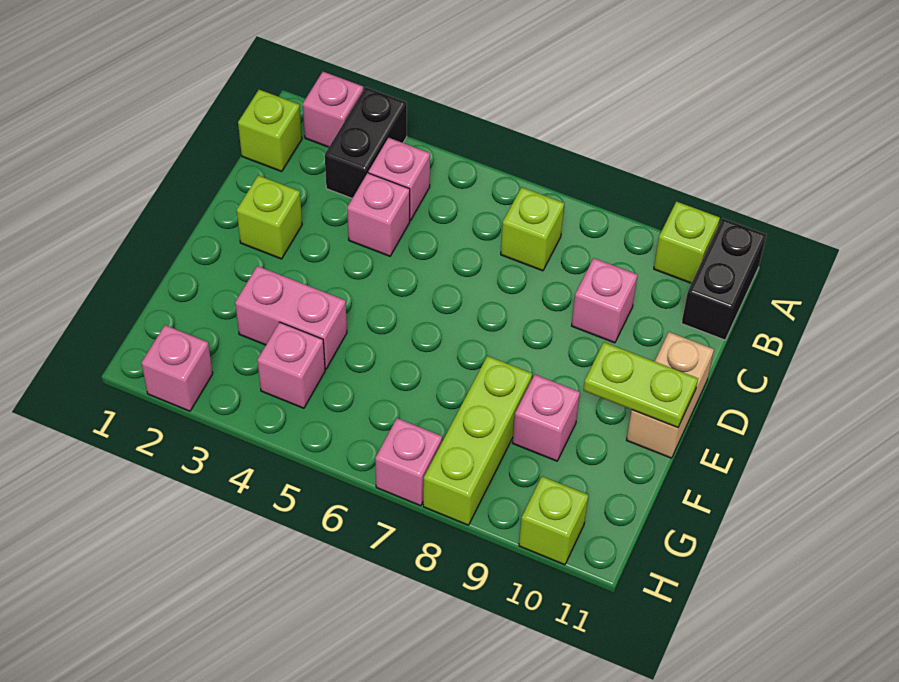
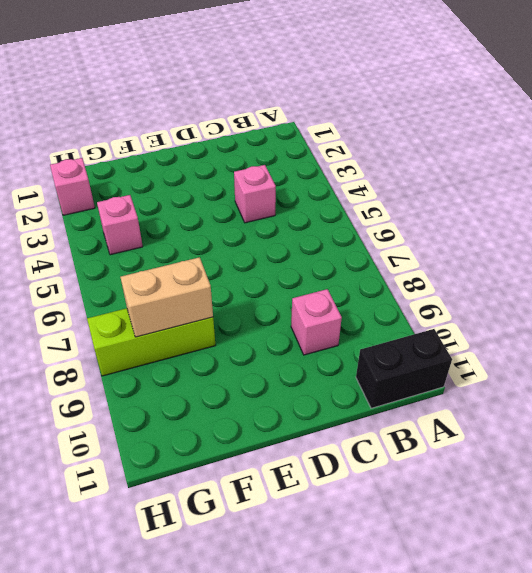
tan 1x2 brick [120,257,213,337] -> tan 1x2 brick moved to [627,332,714,458]
none -> pink 1x1 brick [303,72,363,147]
none -> black 1x2 brick [325,87,407,198]
none -> lime 1x1 brick [654,201,720,283]

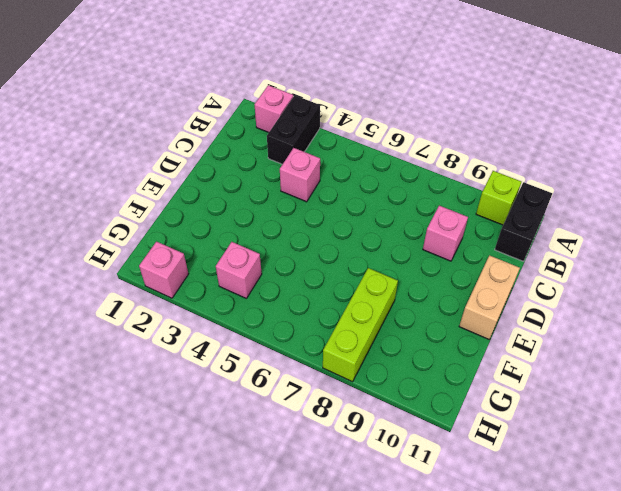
none -> lime 1x1 brick [238,90,302,172]
none -> pink 1x1 brick [369,138,430,221]
none -> lime 1x1 brick [501,187,564,271]

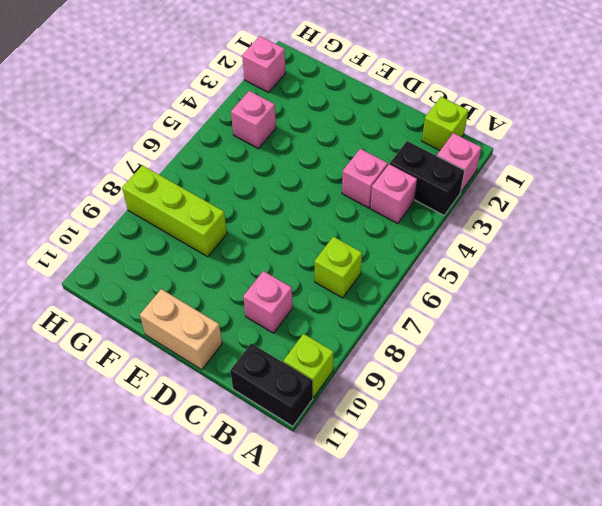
none -> lime 1x1 brick [237,175,302,259]
none -> pink 1x2 brick [235,266,347,369]
none -> pink 1x1 brick [513,375,580,461]

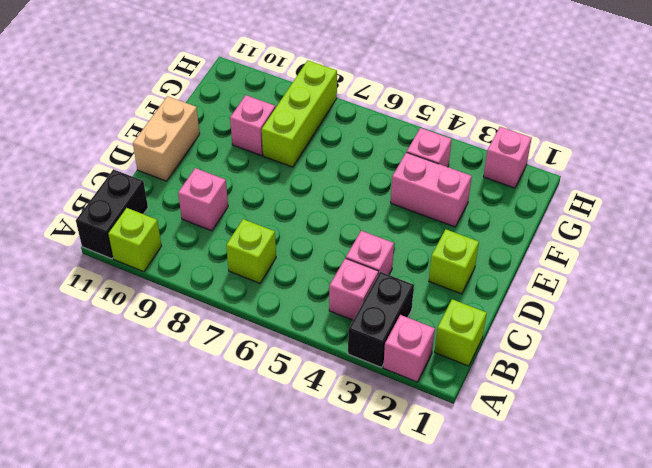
none -> pink 1x1 brick [375,418,442,506]
none -> lime 1x1 brick [519,476,588,565]
none -> lime 1x2 plate [583,342,698,428]

